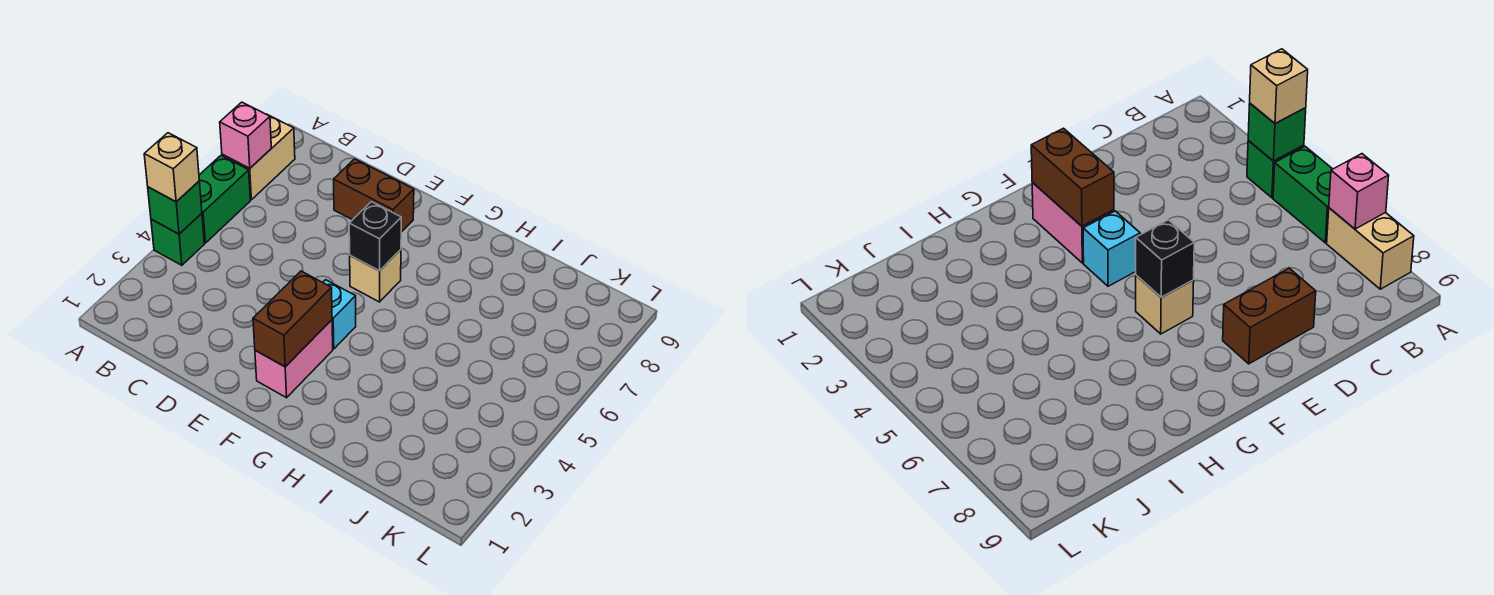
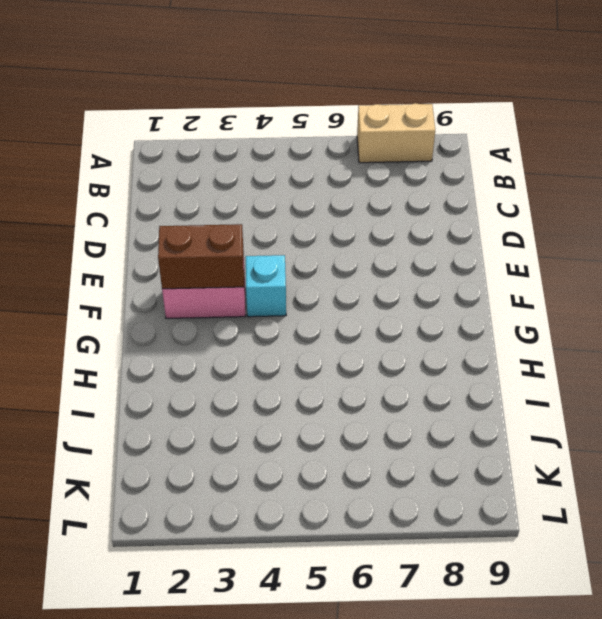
none -> green 1x1 brick [151,213,204,265]
none -> green 1x2 brick [199,156,250,243]
none -> brown 1x2 brick [334,159,414,232]

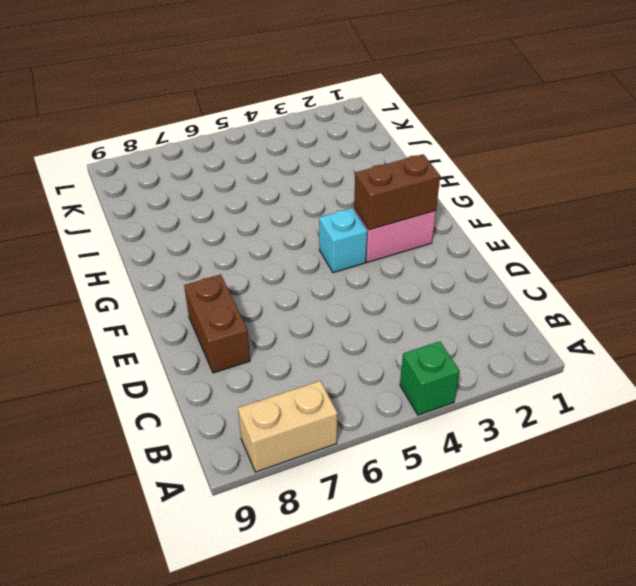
none -> green 1x2 brick [199,156,250,243]
none -> tan 1x1 brick [350,250,401,302]
none -> green 1x1 brick [148,181,202,234]

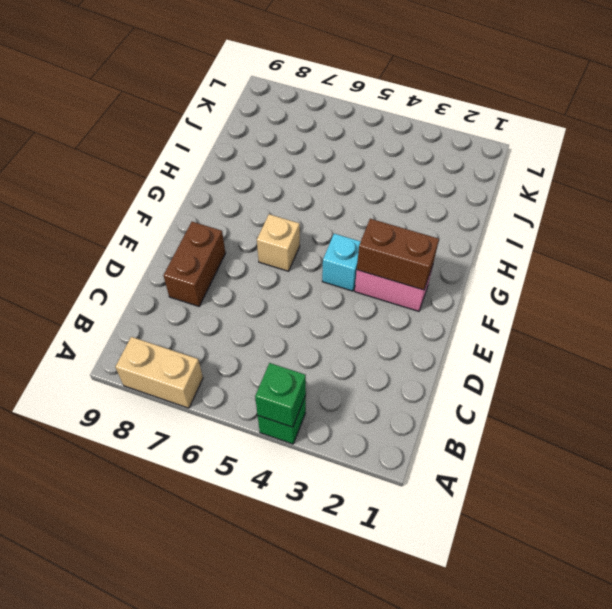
none -> green 1x2 brick [199,156,250,243]
none -> pink 1x1 brick [220,102,271,168]
none -> black 1x1 brick [349,202,401,271]

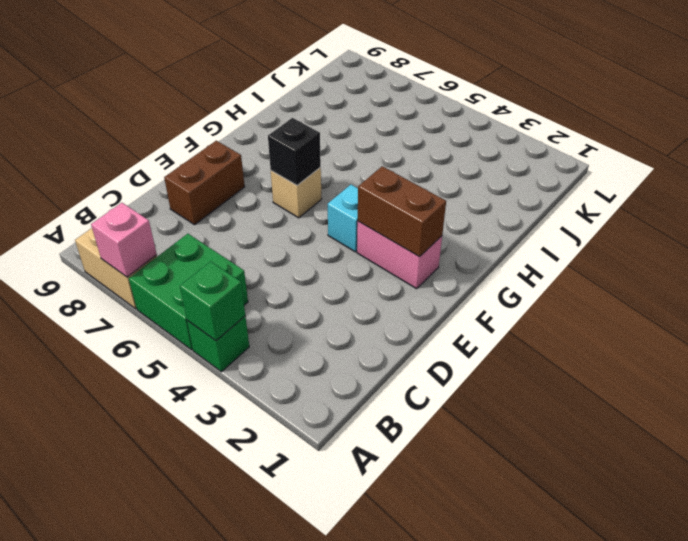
green 2x2 brick [129,234,248,350] -> green 1x2 brick [199,156,250,243]
none -> tan 1x1 brick [144,133,199,202]

